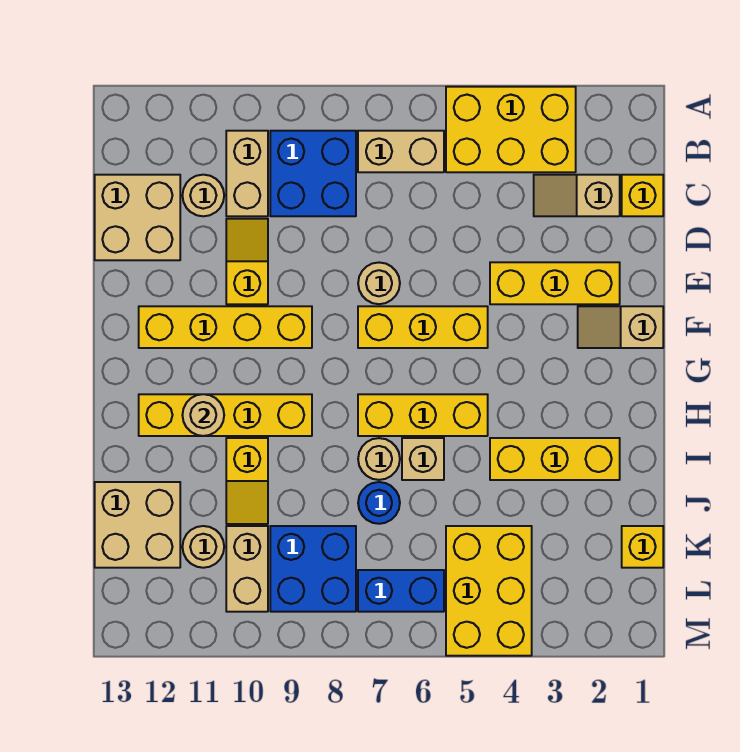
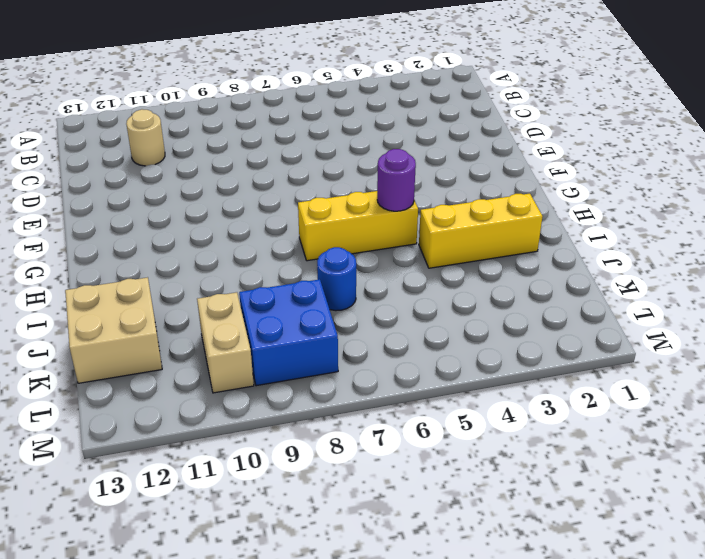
purple 1x1 round brick [377,149,416,211] -> none
none -> yellow 2x3 brick [446,87,576,172]
none -> tan 1x2 brick [358,131,444,172]
none -> blue 2x2 brick [270,131,356,216]

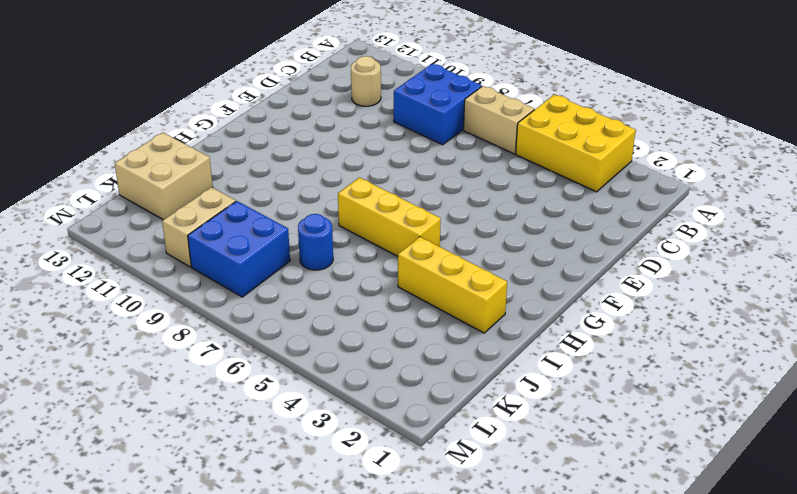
none -> tan 1x2 brick [226,131,268,216]
none -> yellow 1x1 brick [622,175,663,216]
none -> tan 1x2 slope [534,175,620,216]

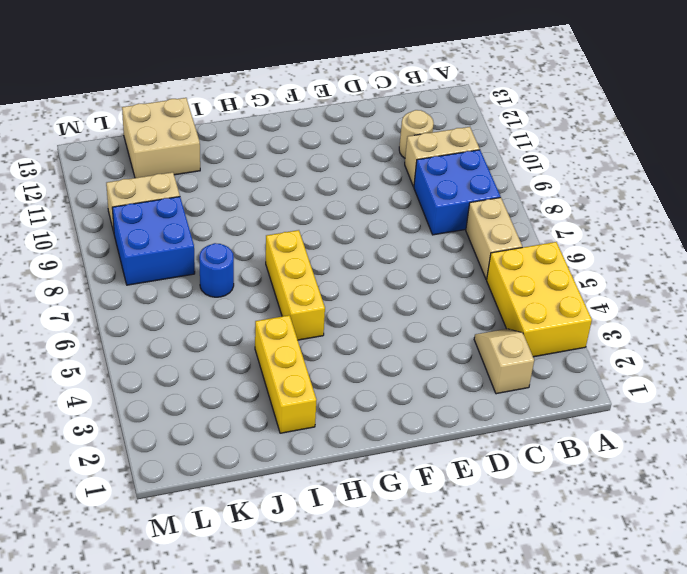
none -> yellow 1x1 brick [622,175,663,216]
none -> tan 2x2 brick [95,175,180,260]
none -> yellow 1x2 slope [226,219,268,304]

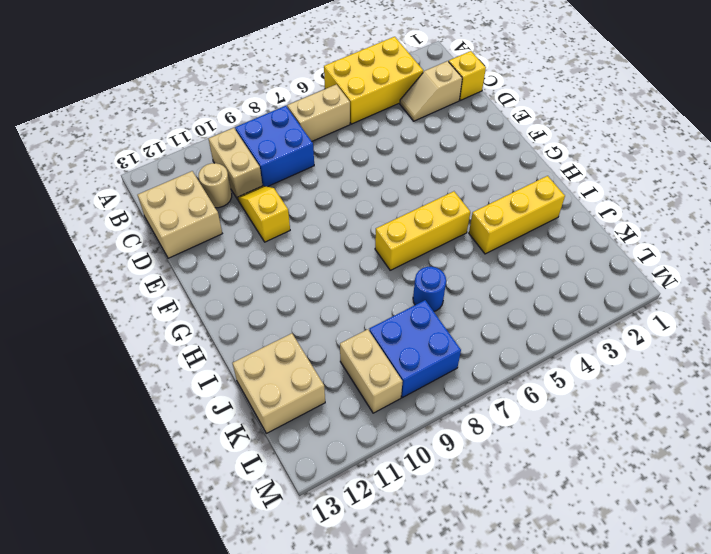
none -> yellow 1x3 brick [490,262,620,304]
none -> tan 1x1 round brick [358,263,400,304]
none -> tan 1x2 slope [578,306,663,348]

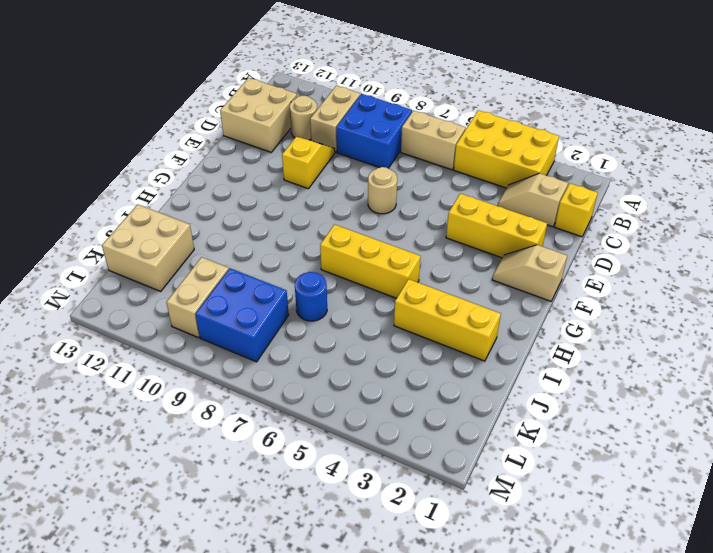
none -> yellow 1x3 brick [358,306,488,348]
none -> yellow 1x4 brick [139,306,312,348]
none -> yellow 1x4 brick [139,394,312,436]

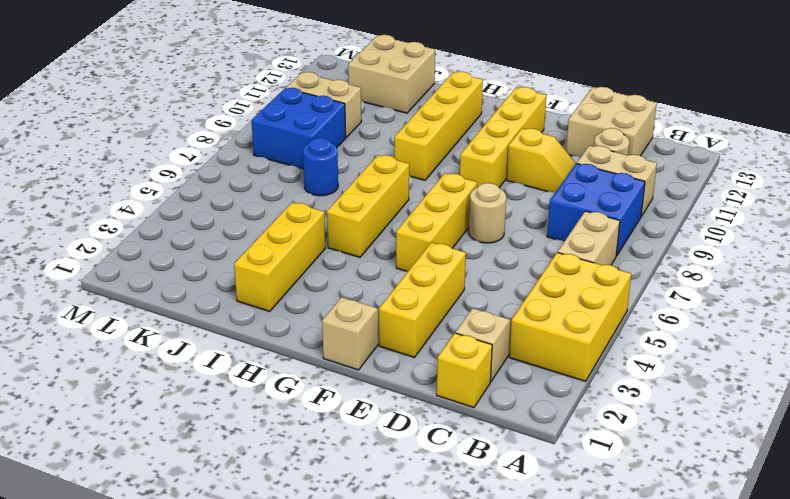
none -> tan 1x1 brick [402,438,444,480]
none -> tan 1x1 round brick [358,438,400,480]
none -> yellow 1x2 slope [226,438,268,524]

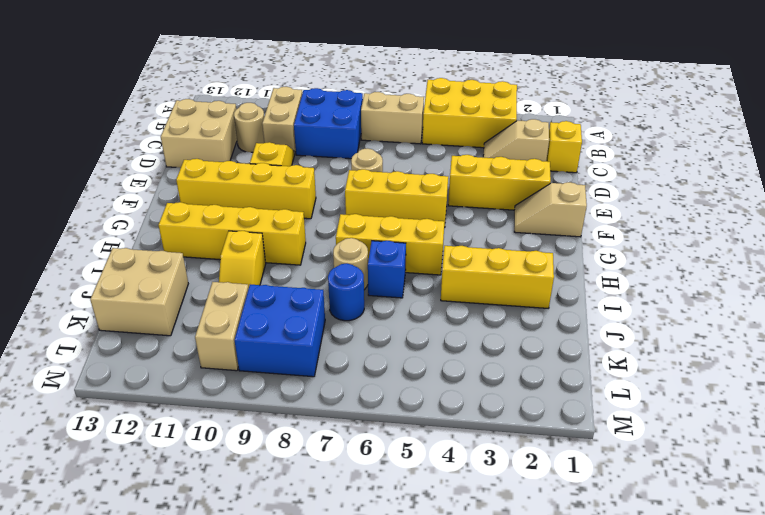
blue 1x1 brick [368,241,406,298] -> tan 1x1 brick [402,438,444,480]
none -> yellow 1x1 brick [622,526,663,568]
none -> yellow 2x3 brick [446,526,532,656]
none -> tan 1x1 round brick [182,526,224,568]

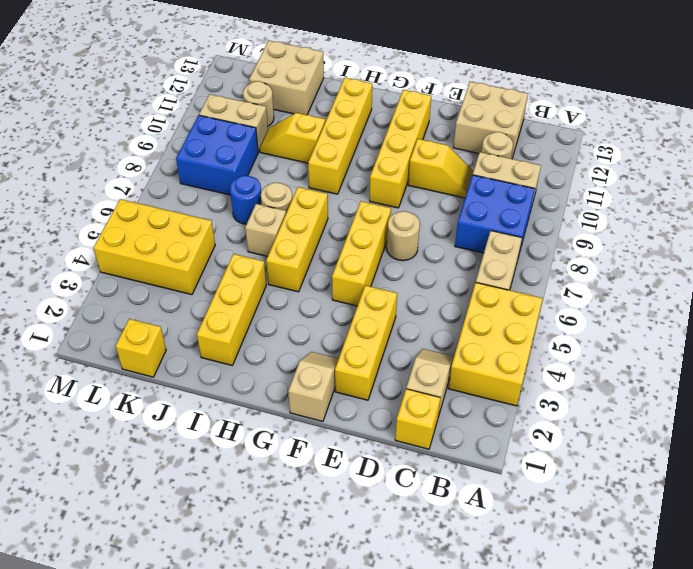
none -> blue 1x2 brick [358,570,444,612]
none -> tan 1x1 round brick [182,394,224,436]

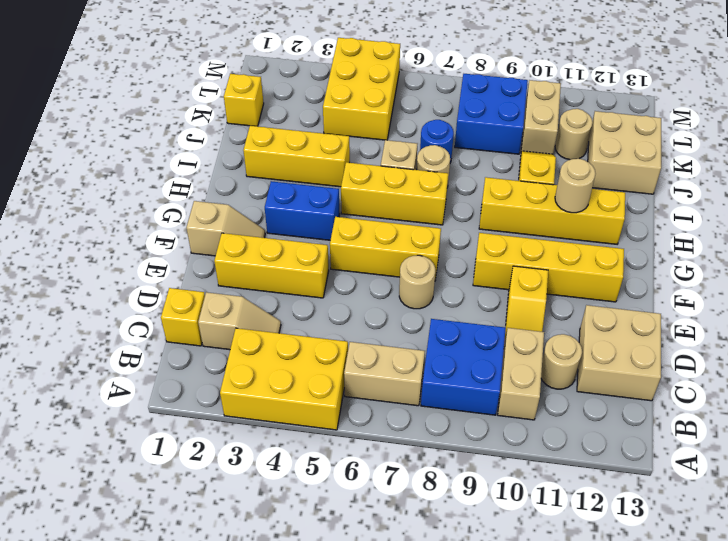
blue 1x2 brick [265,181,340,240] -> blue 1x2 brick moved to [358,570,444,612]

